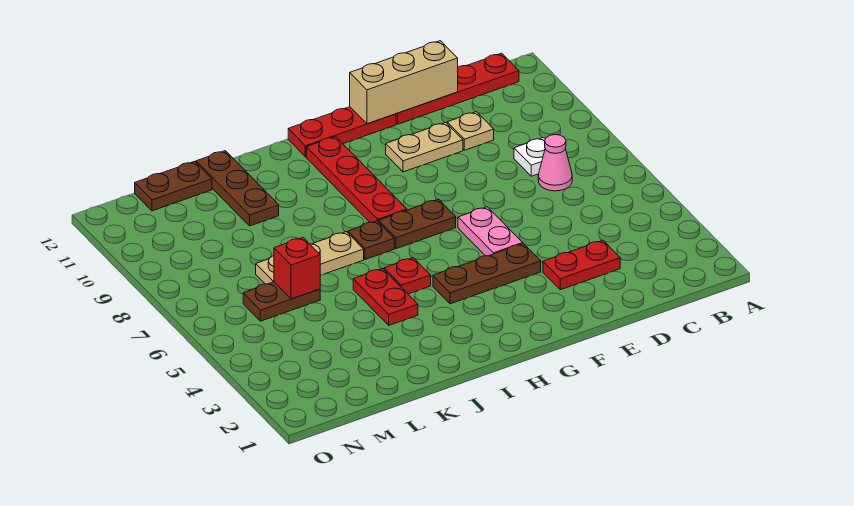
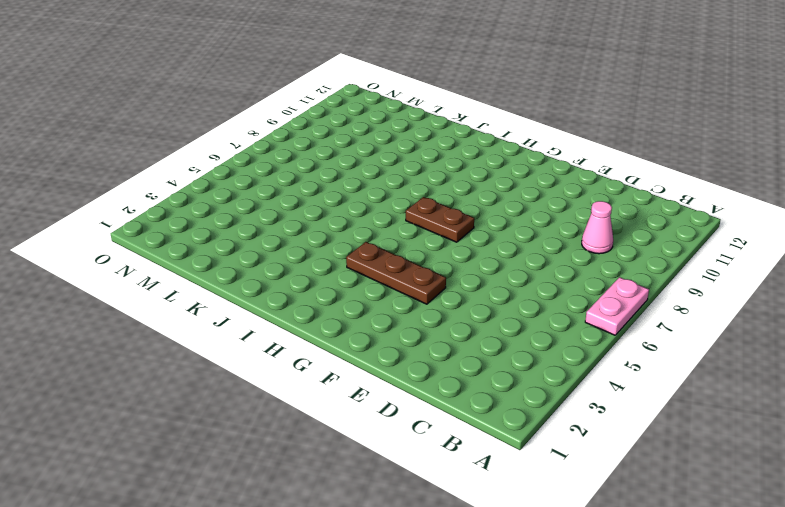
pink 1x2 plate [585,277,649,335] -> pink 1x2 plate moved to [458,207,523,256]
pink 1x1 cone [582,201,613,254] -> pink 1x1 cone moved to [538,135,572,191]
none -> red 1x4 plate [396,53,519,124]
none -> white 1x1 plate [514,138,545,176]
none -> red 1x2 plate [543,240,620,290]

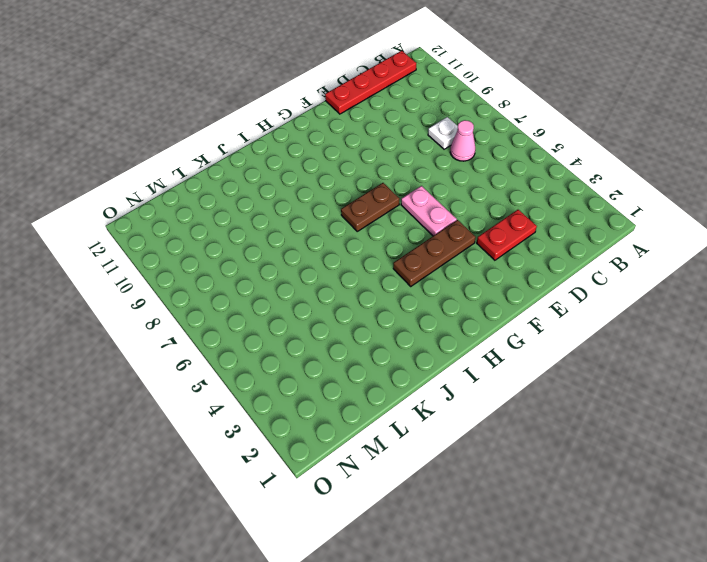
none -> tan 1x1 plate [447,112,494,150]
none -> tan 1x2 plate [386,122,463,172]
none -> red 1x3 plate [288,107,396,157]

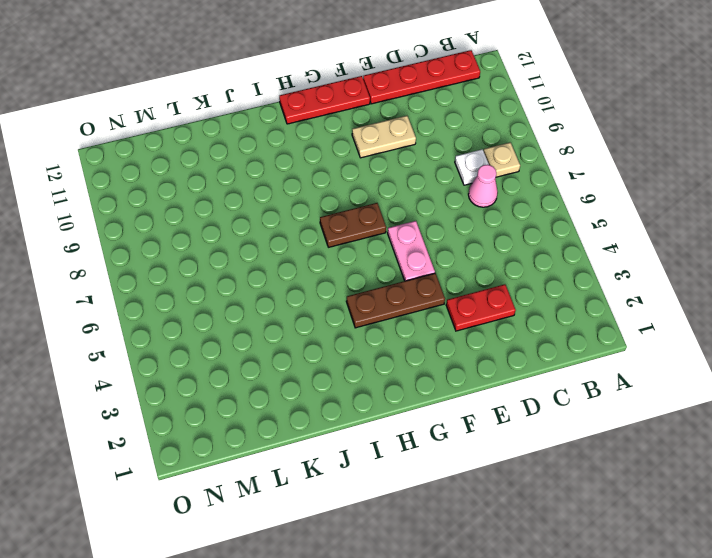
tan 1x1 plate [484,142,520,177] -> tan 1x1 plate moved to [447,112,494,150]
none -> red 1x4 plate [306,137,407,222]
none -> red 1x1 plate [384,258,431,294]
none -> brown 1x1 plate [348,221,394,260]

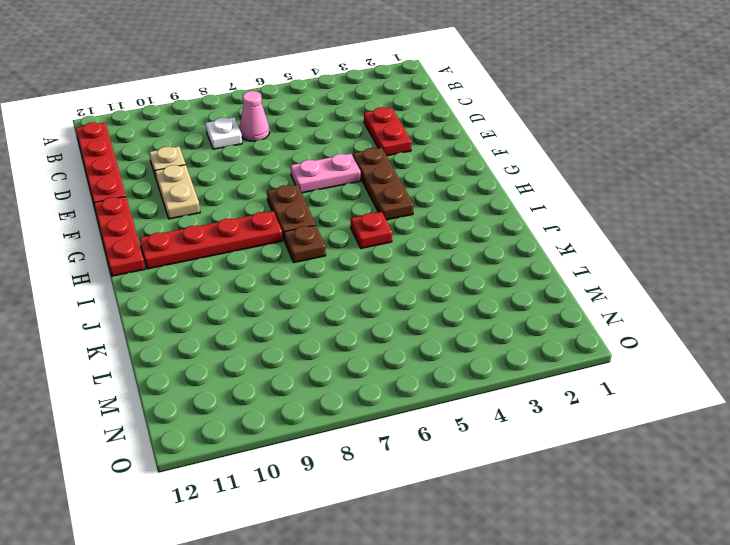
none -> red 1x2 plate [353,269,418,325]
none -> tan 1x3 plate [256,232,364,284]
none -> brown 1x3 plate [196,151,279,226]

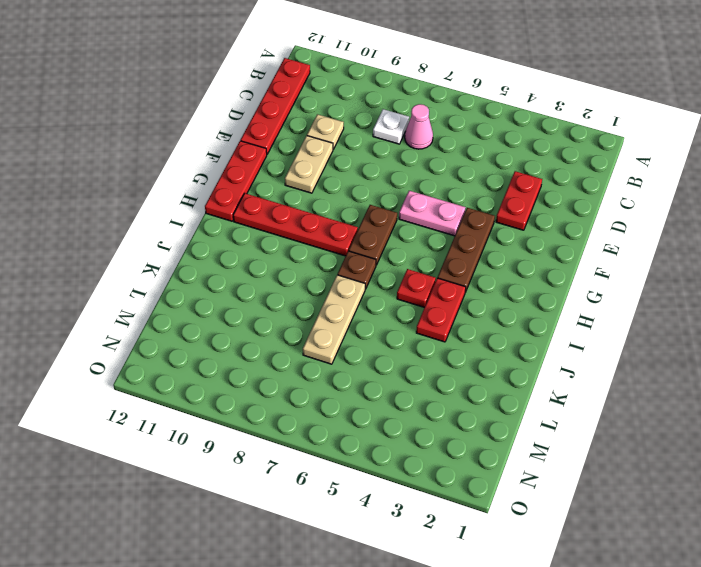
red 1x2 plate [416,278,466,342] -> red 1x2 plate turned to [353,269,418,325]
none -> brown 1x3 plate [196,151,279,226]
none -> brown 1x2 plate [243,282,320,321]
none -> brown 1x2 plate [135,162,212,211]

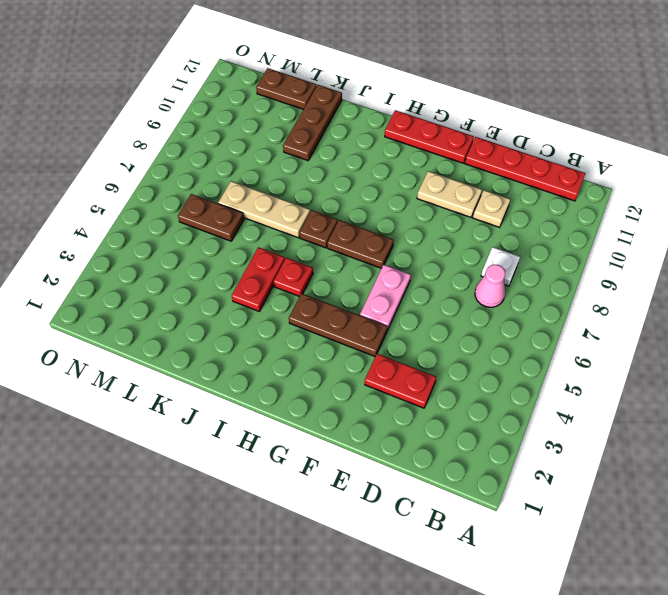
none -> red 1x4 plate [306,137,407,222]
none -> tan 1x3 brick [350,41,458,124]
none -> red 1x1 brick [274,238,320,299]

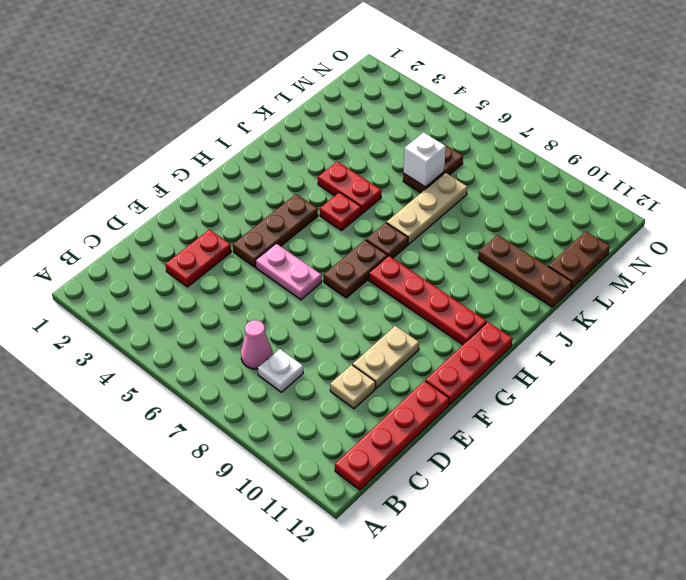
white 1x1 brick [404,132,446,187] -> red 1x1 brick [274,238,320,299]
none -> tan 1x3 brick [350,41,458,124]

